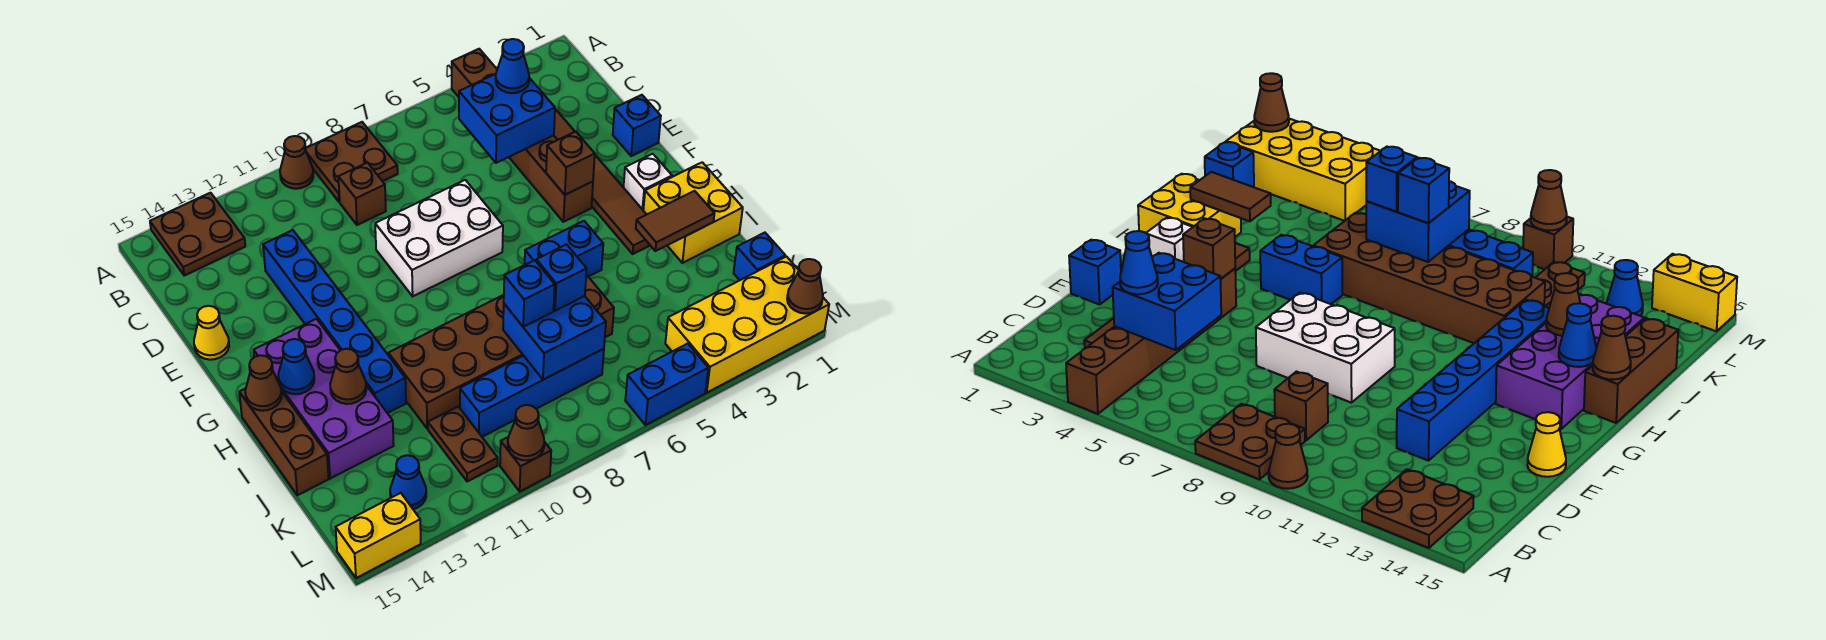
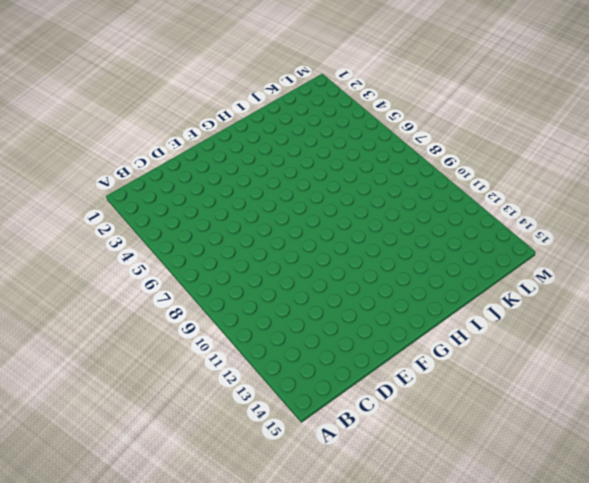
none -> brown 1x6 brick [452,49,593,222]
none -> brown 2x2 plate [305,122,398,202]
none -> brown 1x1 cone [280,136,313,189]
none -> brown 2x2 plate [150,193,245,276]

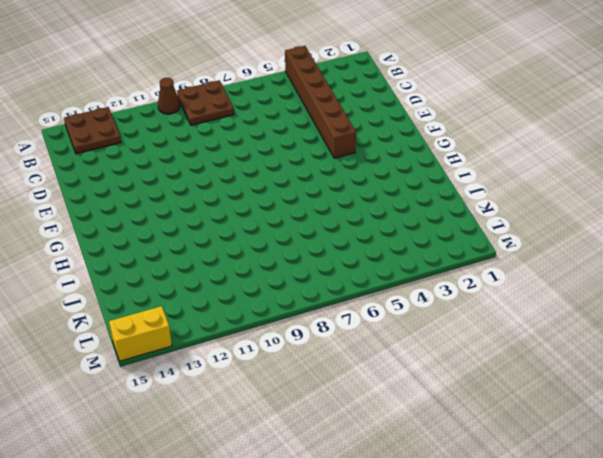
none -> brown 1x6 tile [554,109,650,254]
none -> brown 1x1 brick [338,163,386,225]
none -> blue 1x6 brick [263,230,406,413]
none -> blue 1x1 brick [613,95,661,156]

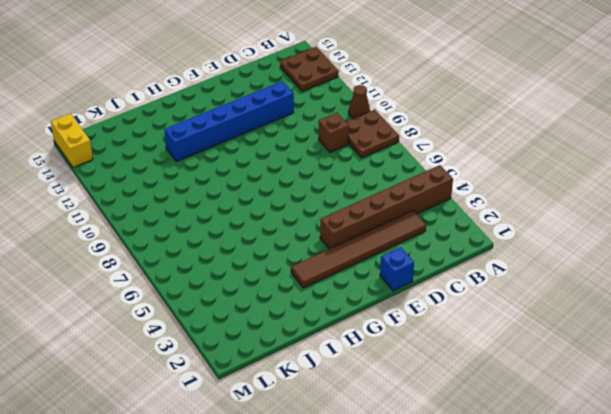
none -> white 2x3 brick [375,180,503,296]
none -> yellow 1x1 cone [194,306,229,360]
none -> white 1x1 brick [623,154,672,210]
none -> purple 2x4 brick [254,319,394,478]

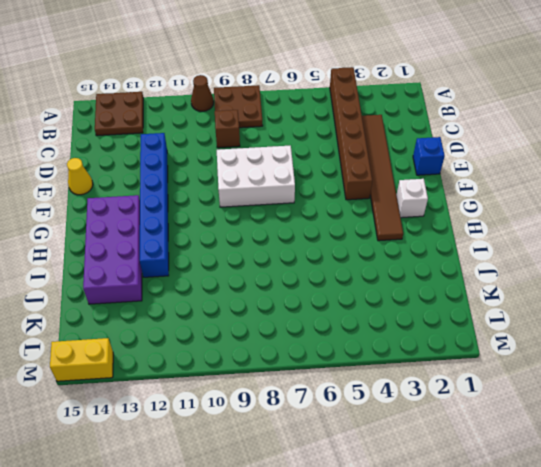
none -> yellow 2x2 brick [643,162,743,263]
none -> blue 1x2 brick [525,221,603,277]
none -> brown 1x3 brick [239,388,329,495]
none -> brown 2x6 brick [388,275,614,429]

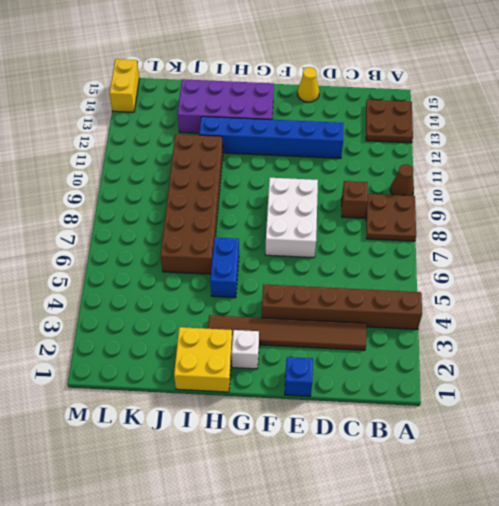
none -> brown 1x3 brick [239,388,329,495]
none -> blue 1x1 brick [734,233,785,280]
none -> blue 1x4 brick [460,349,604,437]
none -> brown 1x2 plate [428,407,498,482]

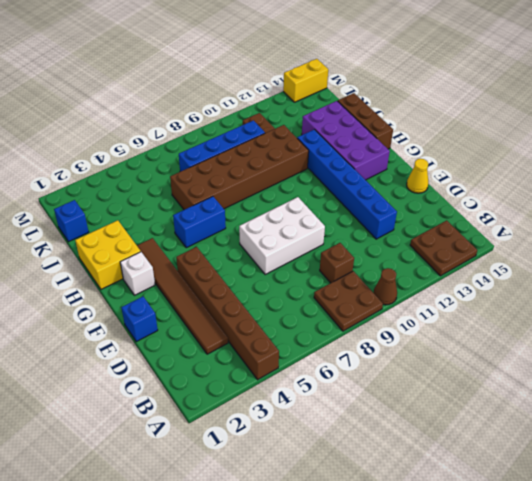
none -> yellow 2x4 brick [665,257,829,393]
none -> blue 1x1 cone [390,455,426,509]
none -> blue 1x2 brick [625,344,708,425]
none -> brown 1x1 brick [500,437,551,491]

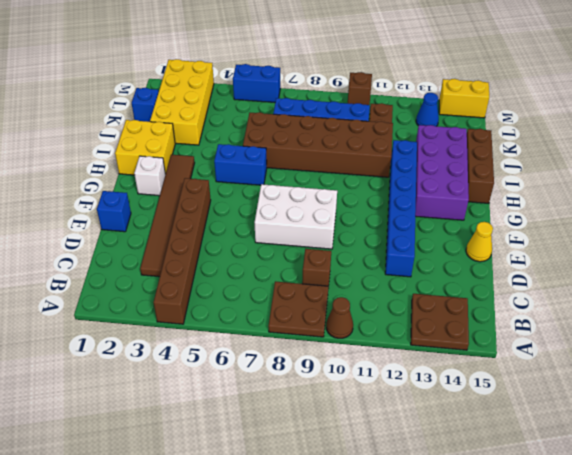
yellow 2x4 brick [150,59,214,145] -> yellow 2x4 brick turned to [665,257,829,393]
none -> blue 2x2 brick [459,74,555,163]
none -> brown 1x1 brick [546,132,595,195]
none -> blue 1x1 cone [278,339,314,394]
none -> brown 1x1 cone [245,355,282,411]

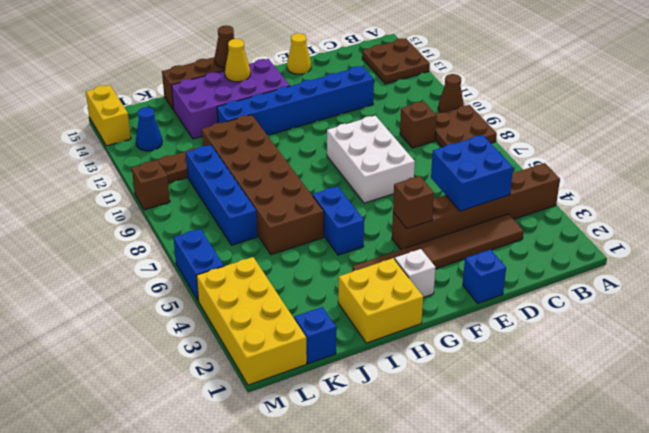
yellow 1x1 cone [225,39,250,82] -> blue 1x1 cone [278,339,314,394]
none -> brown 1x2 tile [636,191,714,251]
none -> brown 1x1 cone [330,349,366,404]
none -> blue 2x2 brick [503,296,606,380]
none -> brown 1x1 cone [787,259,823,314]

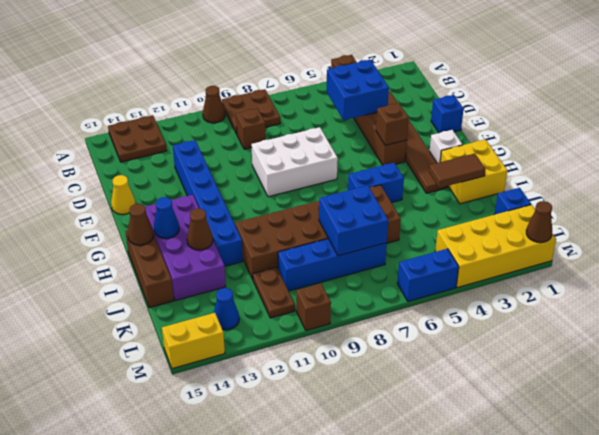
none -> brown 1x1 cone [508,405,544,460]
none -> blue 1x1 cone [496,39,529,93]
none -> blue 1x1 brick [536,244,587,311]
none -> blue 1x1 brick [504,260,555,327]

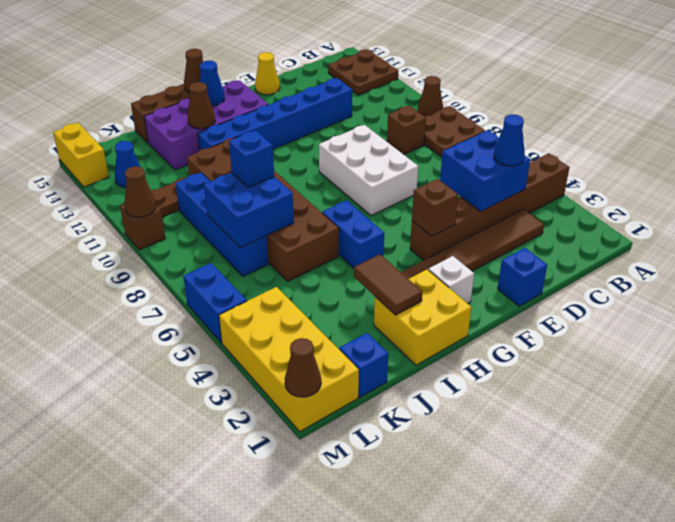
none -> blue 1x1 brick [536,244,587,311]

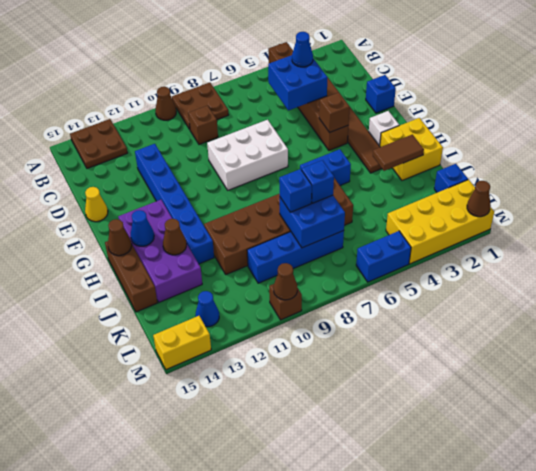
none -> brown 1x2 plate [428,407,498,482]

